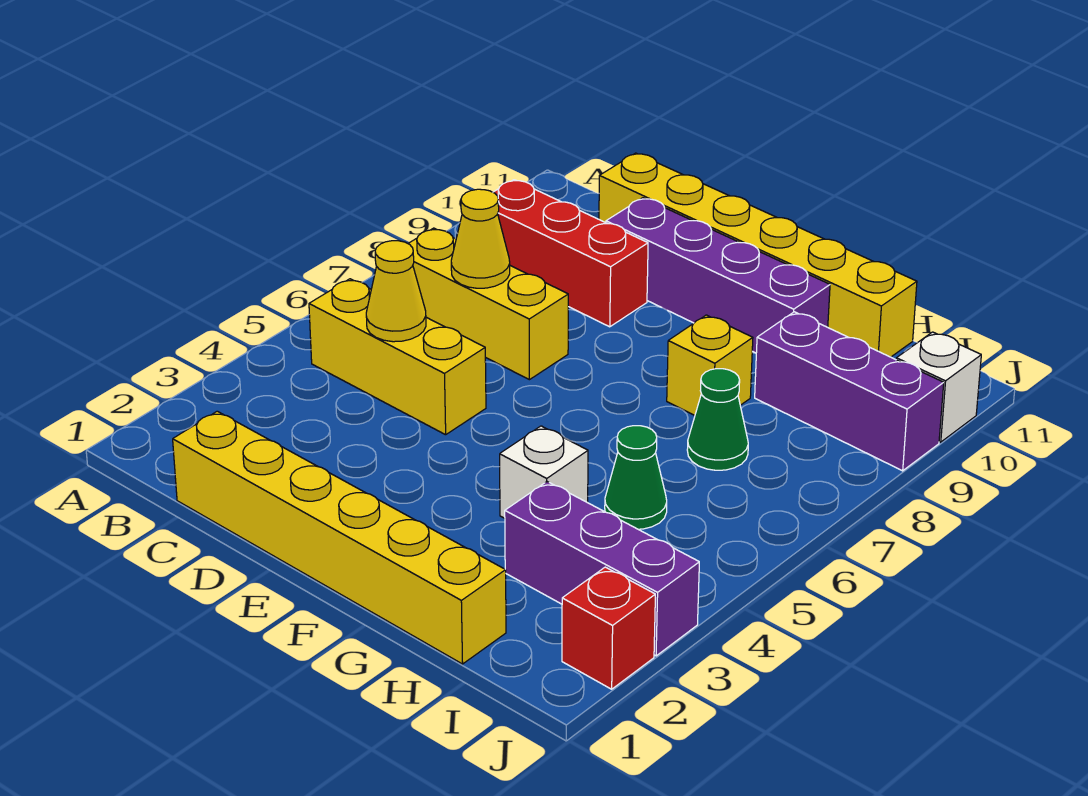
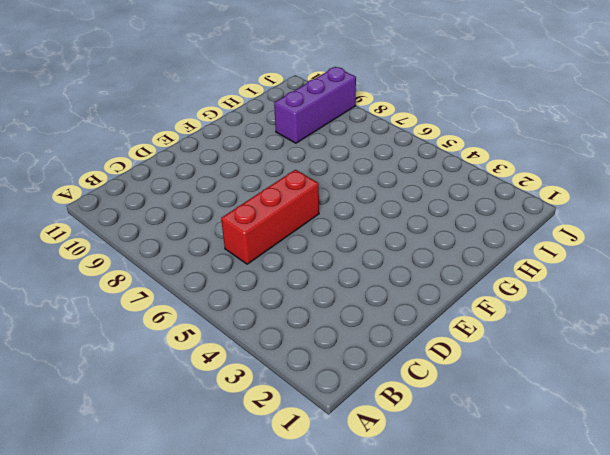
red 1x3 brick [221,170,319,264] -> red 1x3 brick moved to [493,180,648,327]
none -> yellow 1x3 brick [309,279,486,435]
none -> yellow 1x3 brick [408,228,568,380]
none -> yellow 1x6 brick [173,411,506,664]

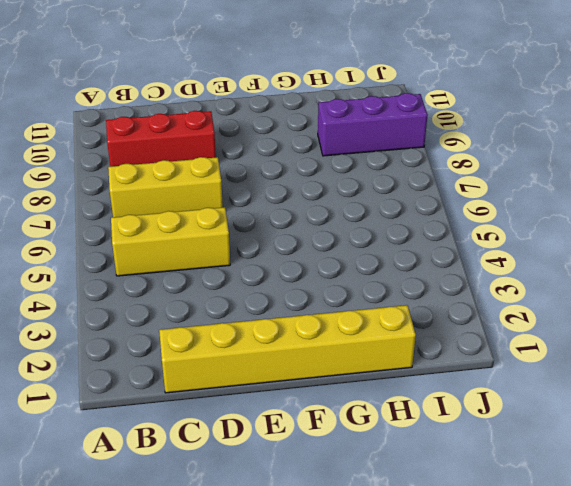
none -> yellow 1x6 brick [599,153,917,357]
none -> purple 1x4 brick [606,198,830,353]
none -> white 1x1 brick [500,426,588,518]

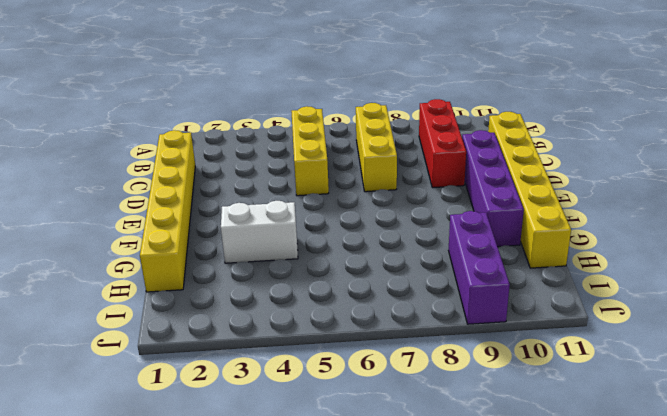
white 1x2 brick [221,201,298,263] -> white 1x1 brick [500,426,588,518]
none -> yellow 1x1 brick [667,315,753,415]
none -> purple 1x3 brick [505,482,699,656]
none -> green 1x1 cone [605,426,667,529]

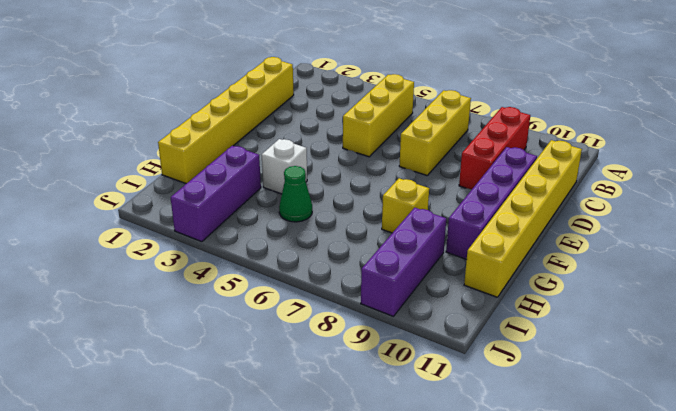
none -> green 1x1 cone [687,369,748,470]
none -> red 1x1 brick [562,567,655,689]
none -> white 1x1 brick [896,332,981,442]

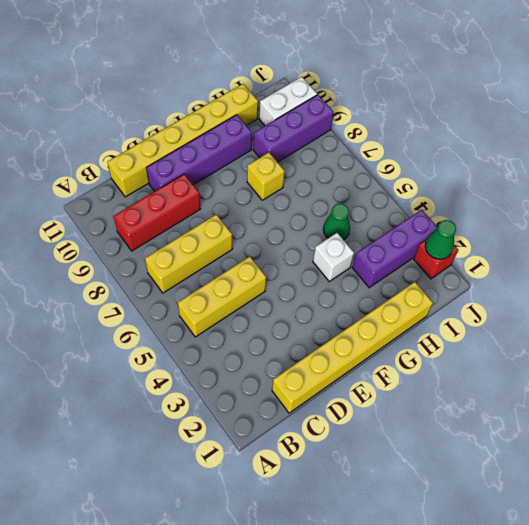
white 1x2 brick [259,77,317,126] -> white 1x1 brick [896,332,981,442]
green 1x1 cone [425,220,456,259] -> green 1x1 cone moved to [687,369,748,470]
none -> yellow 1x1 cone [366,241,426,342]
none -> yellow 1x1 cone [451,189,510,288]

